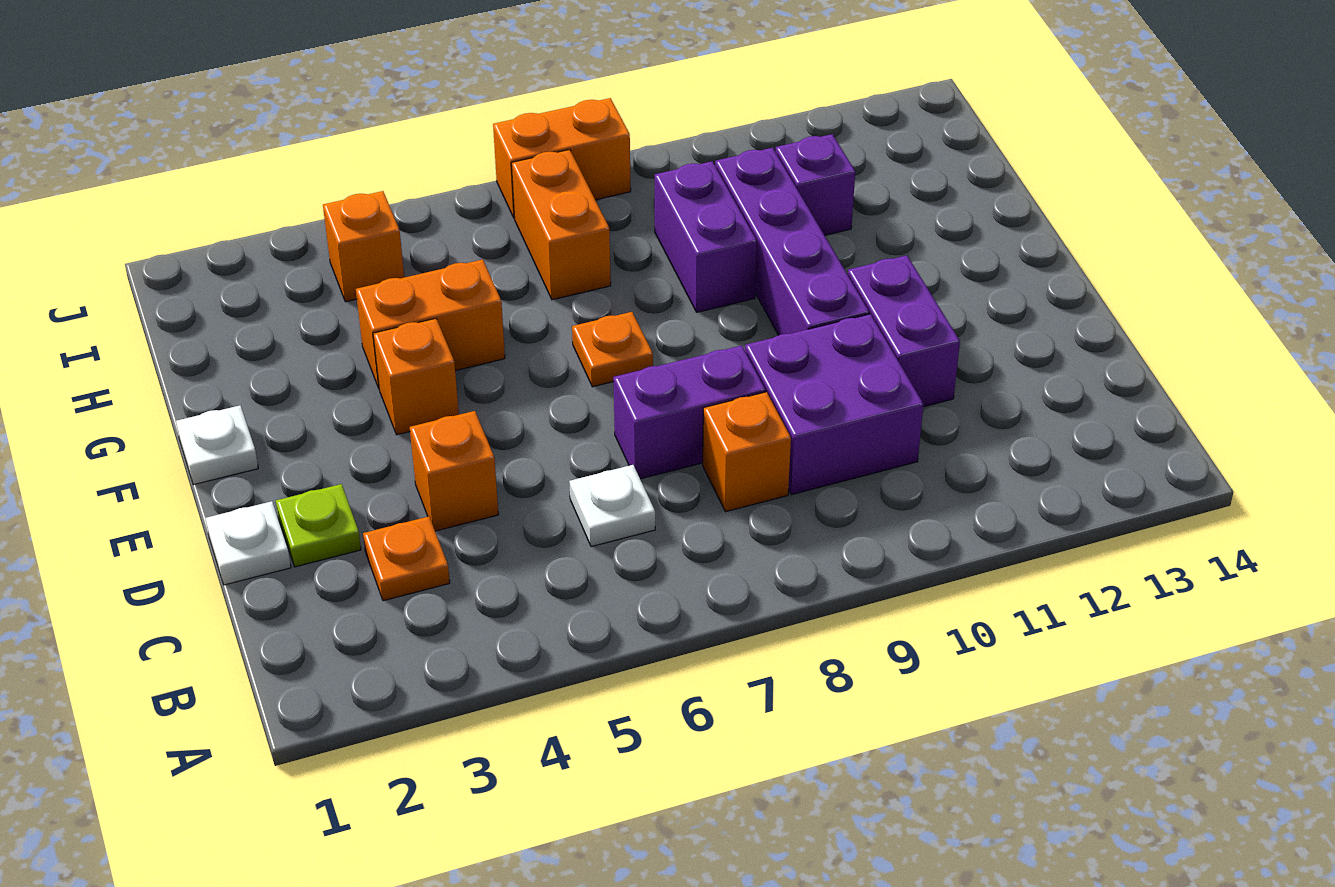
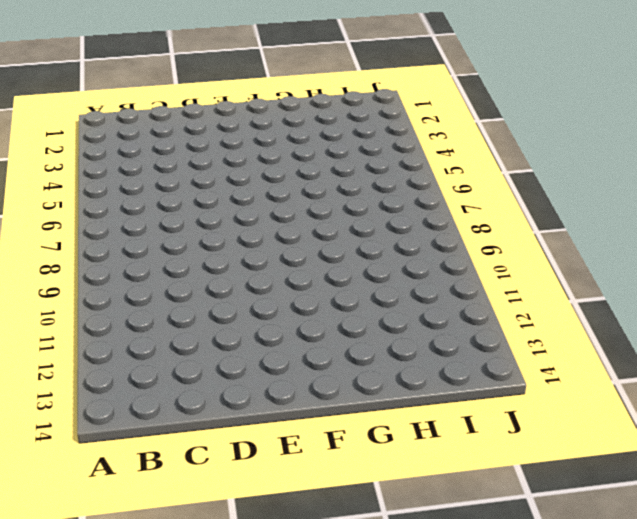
none -> orange 1x1 plate [363,516,450,601]
none -> white 1x1 plate [569,465,655,547]
none -> orange 1x1 brick [703,392,791,512]

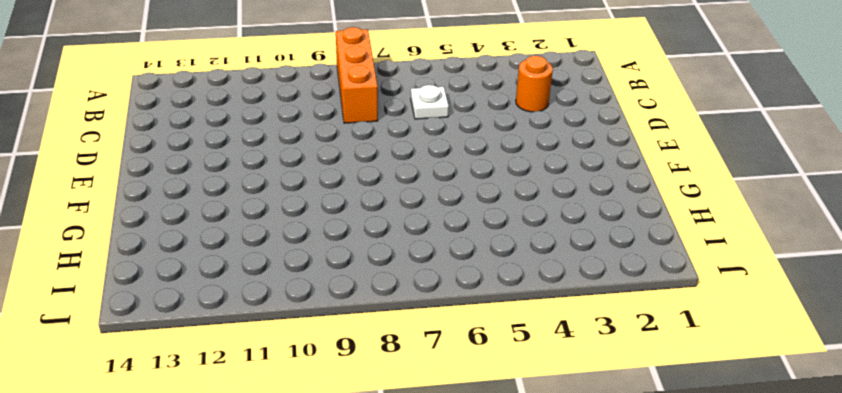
orange 1x3 brick [336,27,378,123] -> orange 1x1 brick [703,392,791,512]
orange 1x1 round brick [516,56,553,112] -> orange 1x1 plate [363,516,450,601]
none -> purple 2x2 brick [745,314,924,495]
none -> white 1x1 plate [205,501,291,585]
none -> lime 1x1 plate [276,484,361,567]

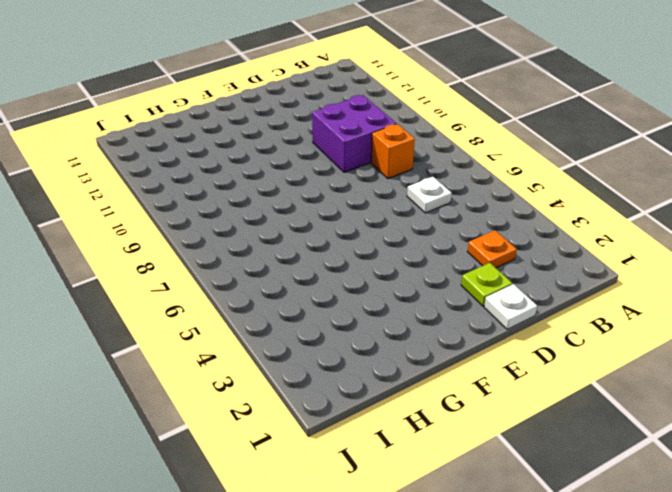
none -> orange 1x1 brick [410,411,498,531]
none -> purple 1x2 brick [613,346,765,479]
none -> purple 1x2 brick [848,255,960,407]

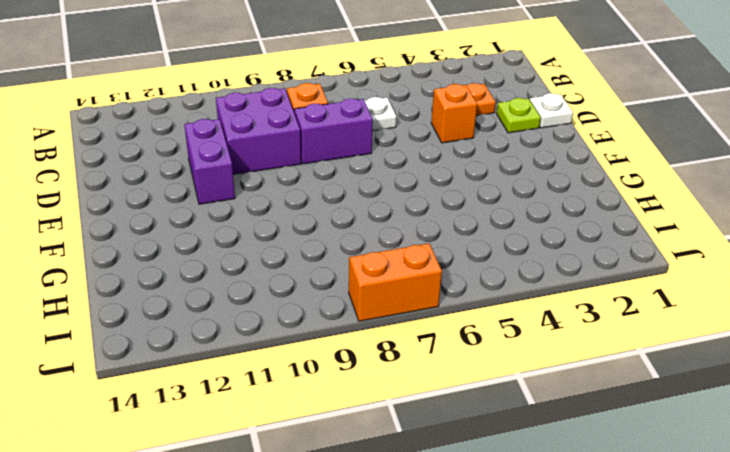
none -> purple 1x4 brick [715,148,869,335]
none -> white 1x1 plate [176,406,258,485]
none -> orange 1x1 brick [373,318,459,435]

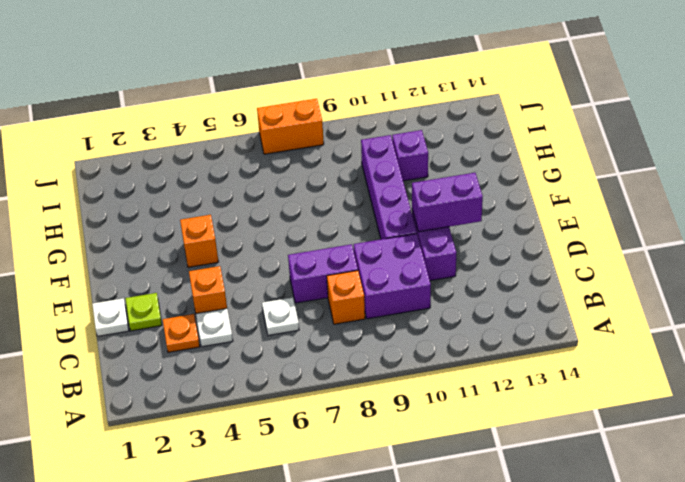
white 1x1 plate [196,308,233,347] -> white 1x1 plate moved to [176,406,258,485]
purple 1x2 brick [412,173,483,232] -> purple 1x2 brick turned to [655,161,757,312]
none -> orange 1x1 plate [572,312,653,387]
none -> orange 1x2 brick [356,260,505,388]
none -> orange 1x2 brick [511,150,611,300]

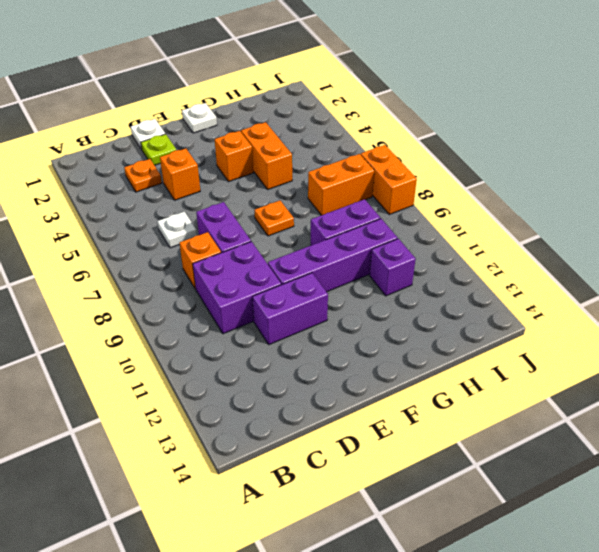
none -> orange 1x1 brick [323,191,404,302]

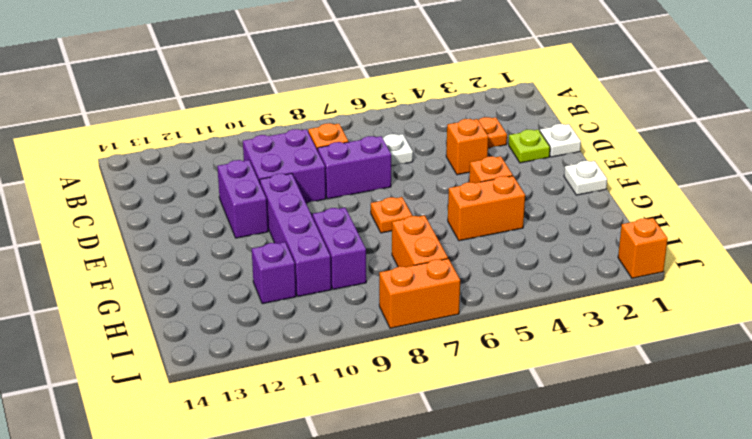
orange 1x1 brick [618,218,668,278] -> orange 1x1 brick moved to [323,191,404,302]

